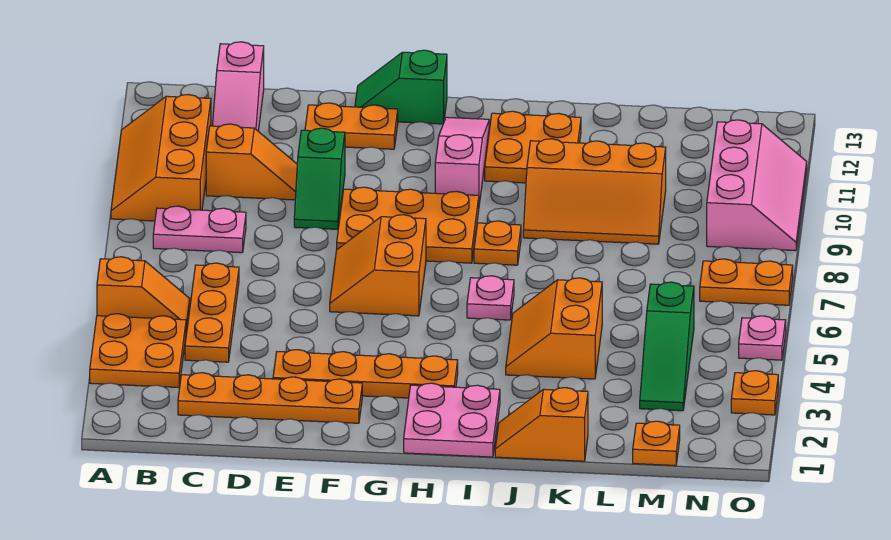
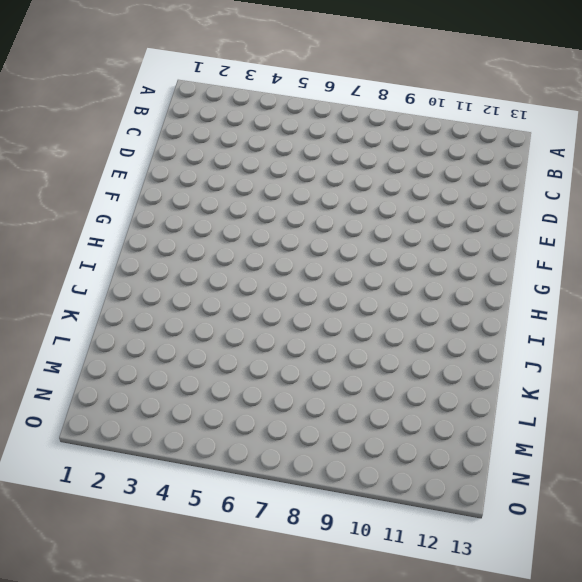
none -> orange 2x2 plate [90,314,186,388]
none -> orange 1x2 slope [97,257,190,331]
none -> orange 2x3 slope [111,95,211,221]

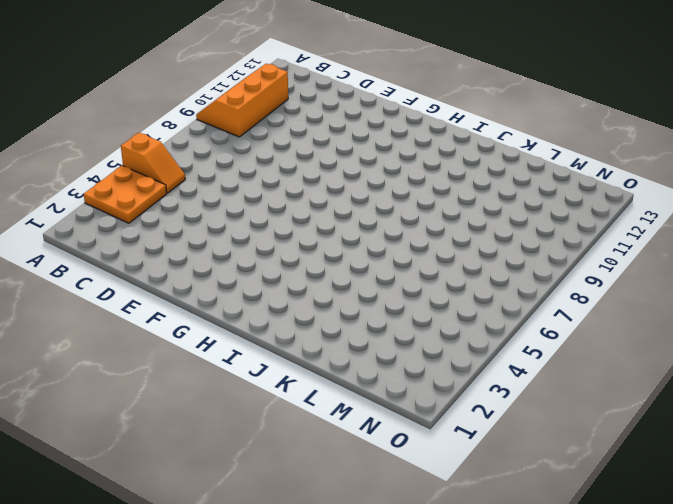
none -> pink 1x2 plate [153,206,246,253]
none -> orange 1x4 plate [178,373,362,423]
none -> orange 1x3 plate [185,263,239,362]

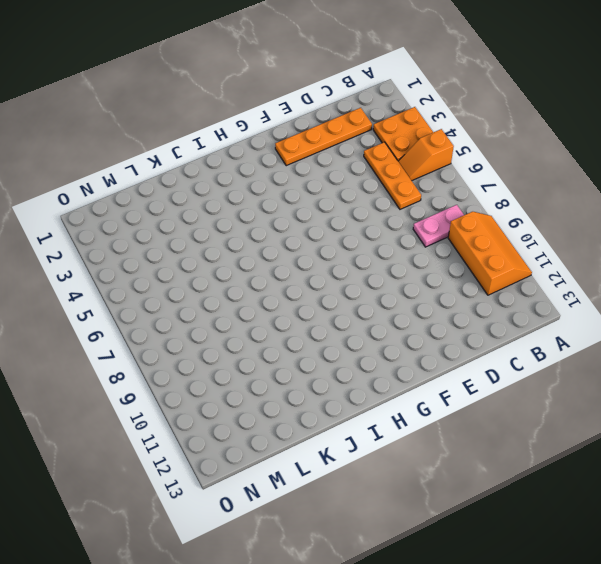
none -> orange 1x2 slope [206,124,297,200]
none -> pink 1x3 slope [212,42,264,131]
none -> orange 1x4 plate [273,350,458,398]

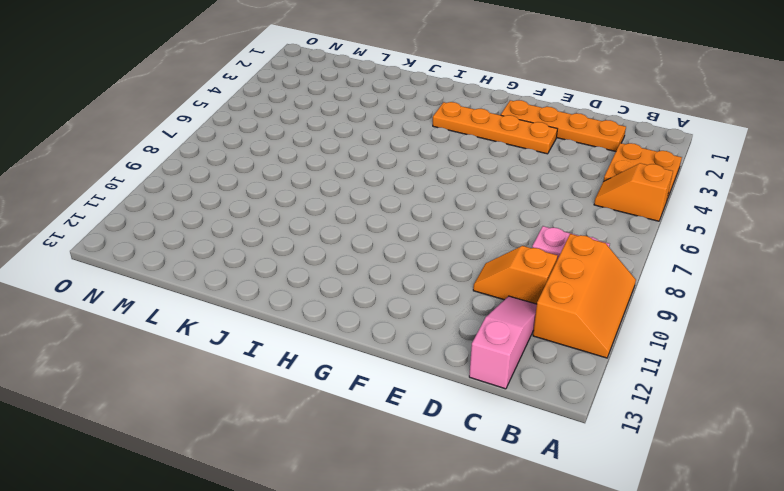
none -> orange 1x3 plate [185,263,239,362]
none -> green 1x2 slope [294,128,345,229]
none -> orange 1x2 plate [305,103,398,149]

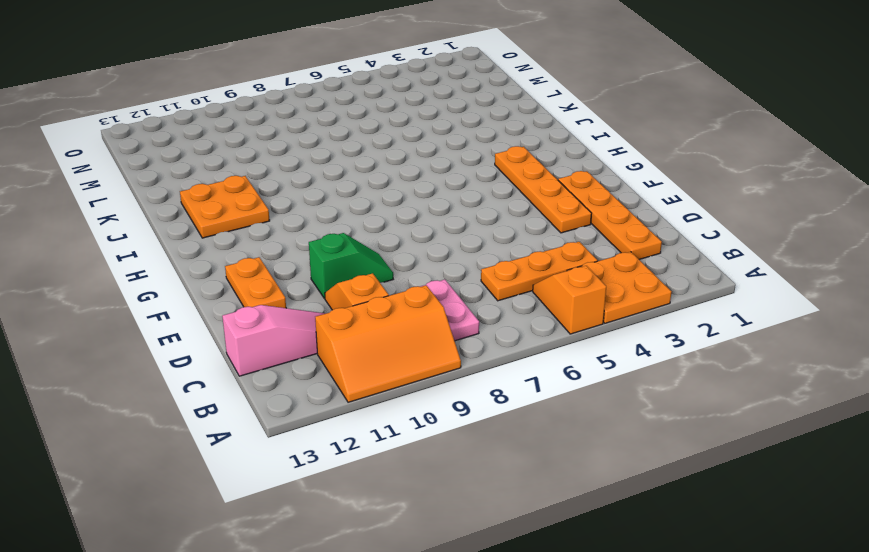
none -> orange 2x2 slope [330,215,426,316]
none -> orange 2x3 plate [337,187,479,263]
none -> green 1x2 slope [355,50,447,124]

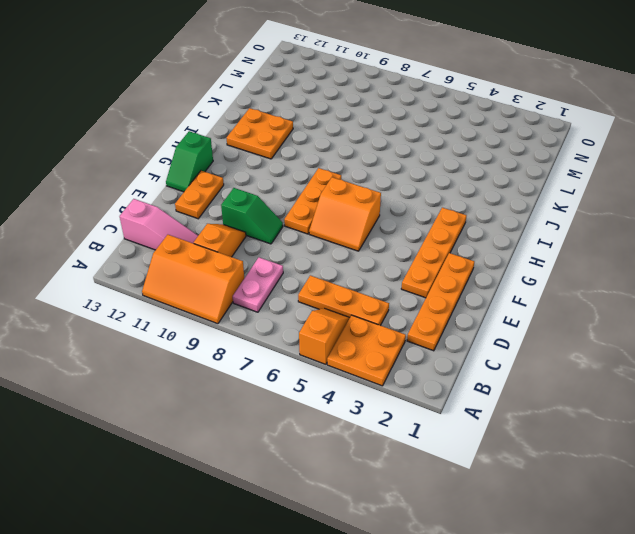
orange 1x3 plate [284,168,341,234] -> orange 2x3 plate [337,187,479,263]
none -> pink 2x2 plate [404,383,500,457]
none -> pink 1x3 slope [435,117,489,204]
none -> pink 1x1 plate [467,276,514,320]

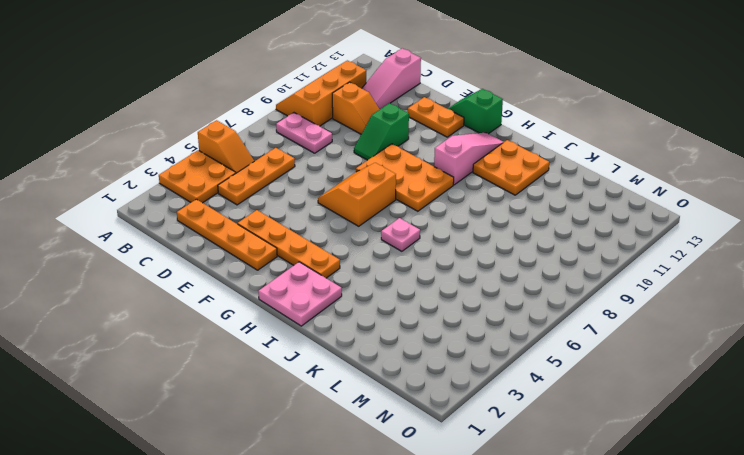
none -> orange 1x1 plate [474,221,521,265]
none -> orange 1x2 slope [495,388,588,461]
none -> orange 2x2 slope [506,278,602,379]

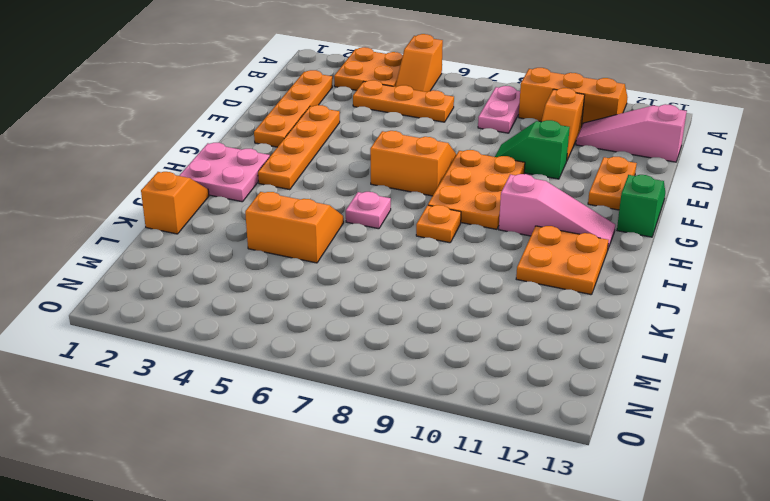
none -> orange 2x3 slope [523,139,666,244]
none -> orange 1x1 plate [633,421,680,466]
none -> green 1x3 slope [640,282,694,411]

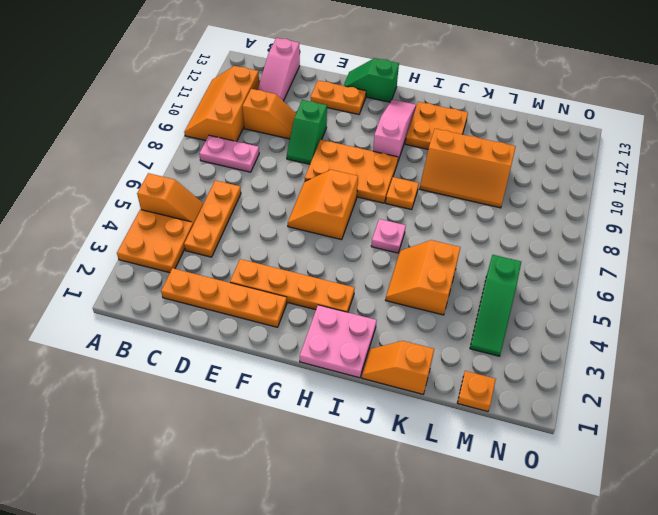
none -> orange 1x2 plate [700,259,793,305]
none -> pink 2x3 slope [707,120,807,251]
none -> orange 1x1 plate [731,371,778,415]

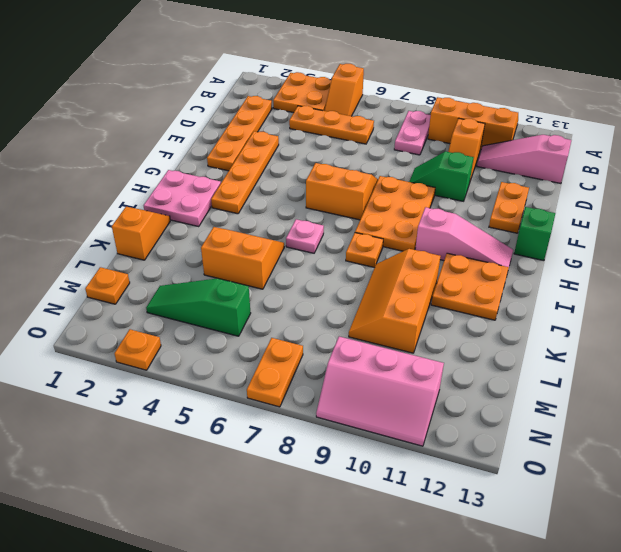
none -> pink 1x1 plate [739,316,786,360]

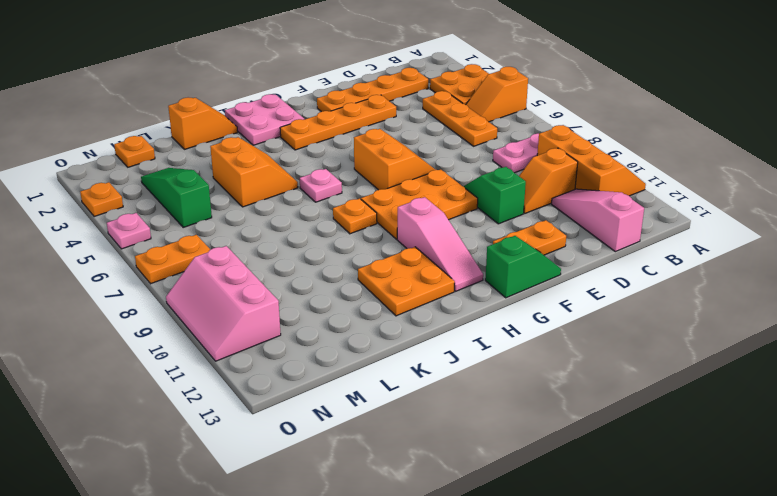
none -> orange 2x3 slope [523,139,666,244]

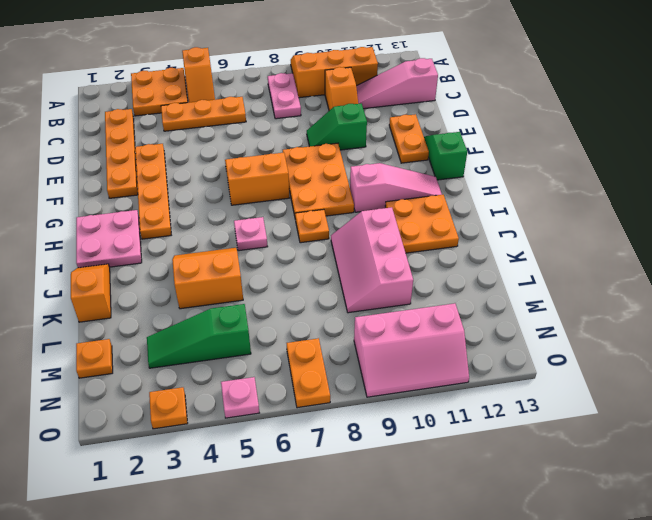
pink 2x3 slope [331,207,413,313] -> orange 2x3 slope [523,139,666,244]

